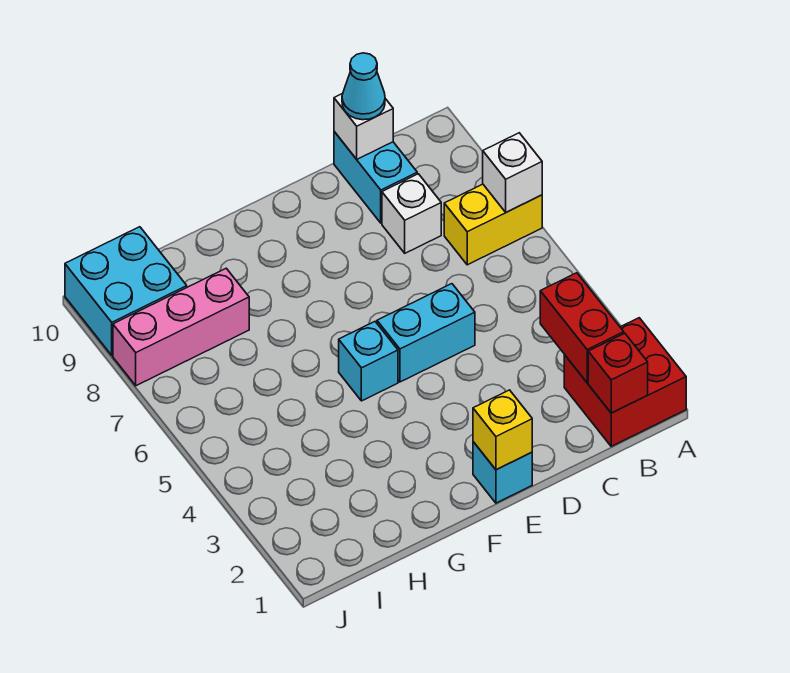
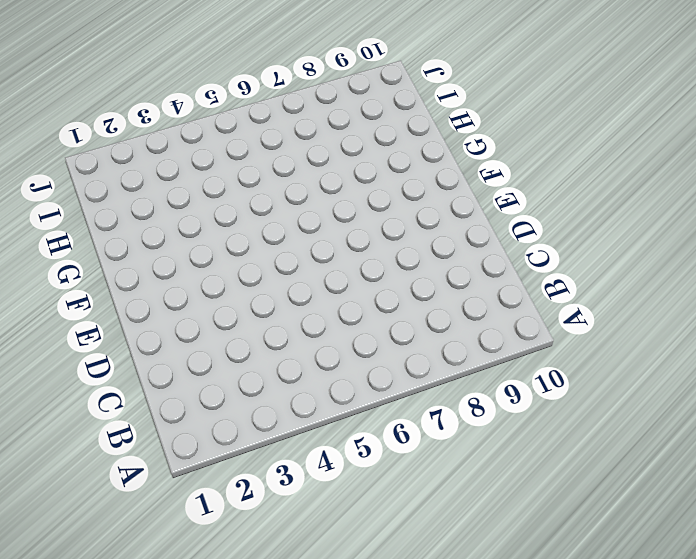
none -> red 2x2 brick [564,318,686,446]
none -> yellow 1x2 brick [444,184,542,265]
none -> white 1x1 brick [382,174,441,253]

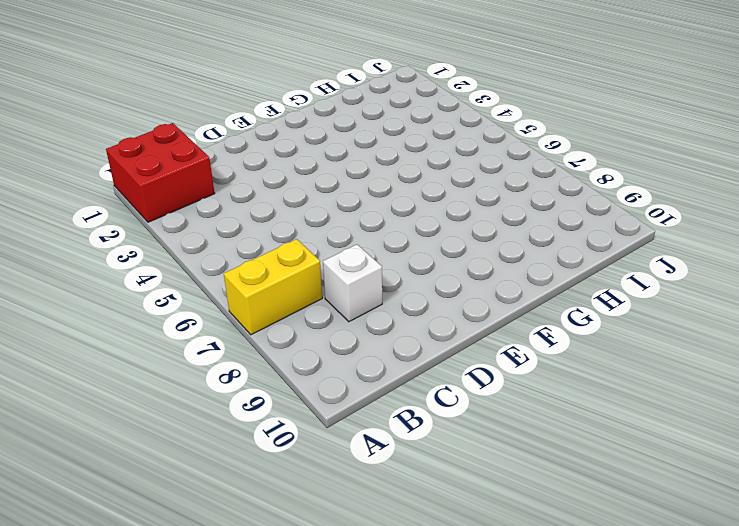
none -> cyan 1x2 brick [334,132,417,223]
none -> cyan 1x2 brick [377,284,475,382]
none -> cyan 1x1 brick [473,442,532,503]

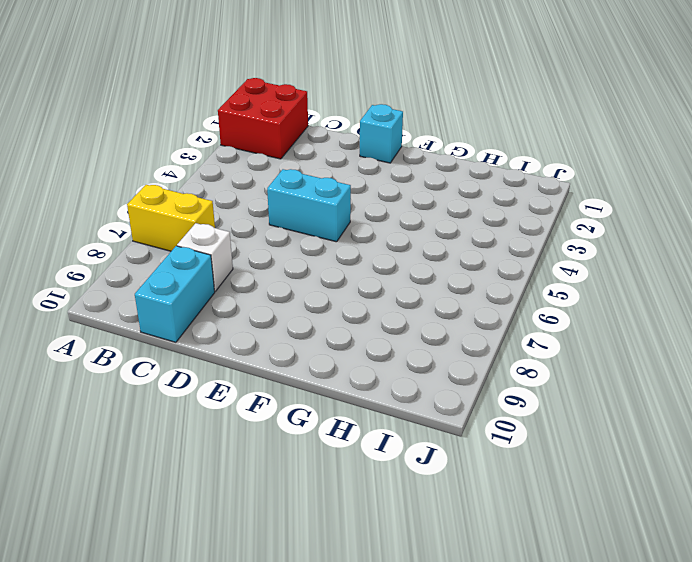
none -> cyan 1x1 brick [339,322,398,401]
none -> pink 1x3 brick [113,268,249,386]
none -> cyan 2x2 brick [65,227,187,355]

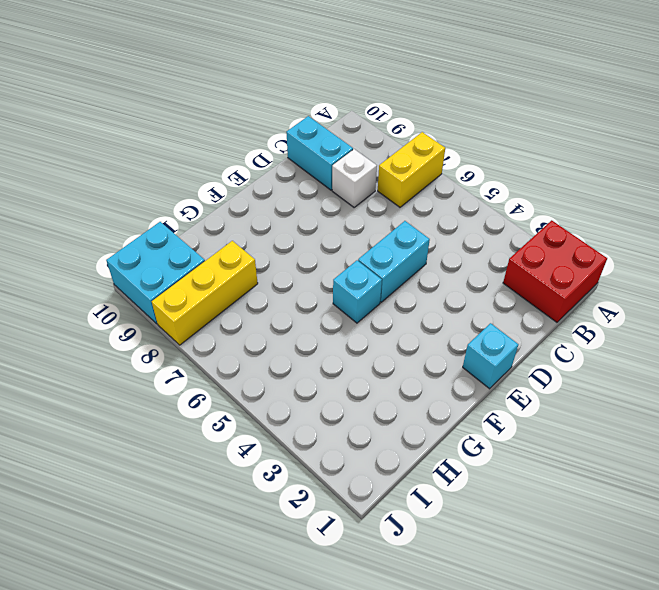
yellow 1x3 brick [152,241,258,345] -> pink 1x3 brick [113,268,249,386]
none -> white 1x1 brick [483,133,542,212]
none -> red 1x1 brick [588,333,648,413]
none -> red 1x2 brick [540,273,624,383]

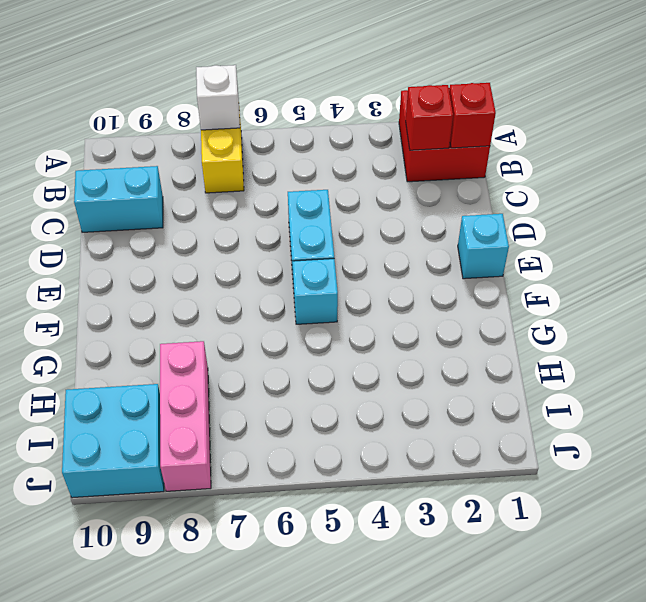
red 1x1 brick [406,85,453,150] -> red 1x2 brick [540,273,624,383]
none -> white 1x1 brick [382,174,441,253]
none -> white 1x1 brick [334,93,393,159]
none -> yellow 1x1 brick [473,390,532,470]

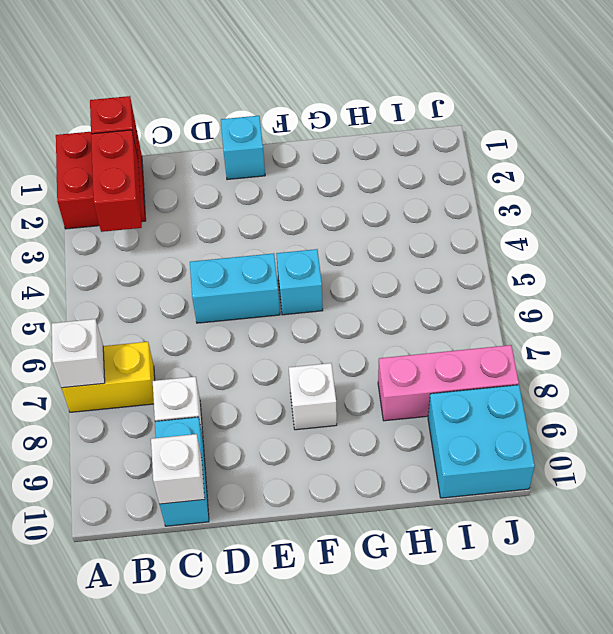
white 1x1 brick [289,363,337,430] -> none
none -> yellow 1x1 brick [473,390,532,470]
none -> cyan 1x1 cone [342,53,385,120]

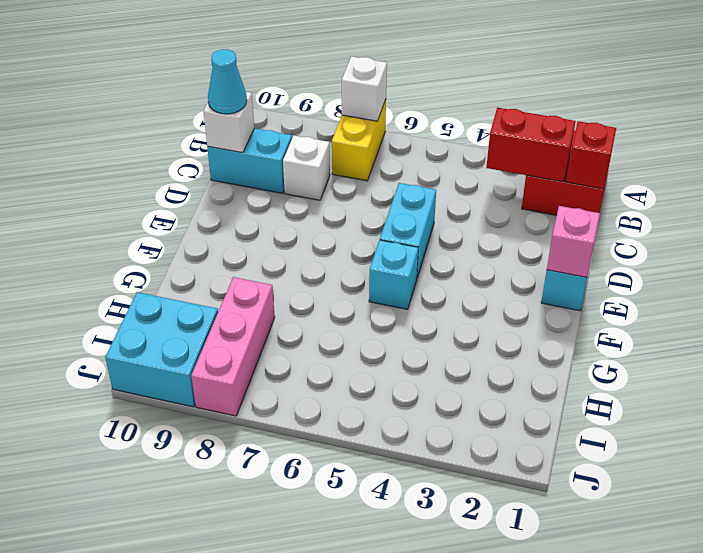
pink 1x1 brick [547,206,600,277] -> yellow 1x1 brick [473,390,532,470]

